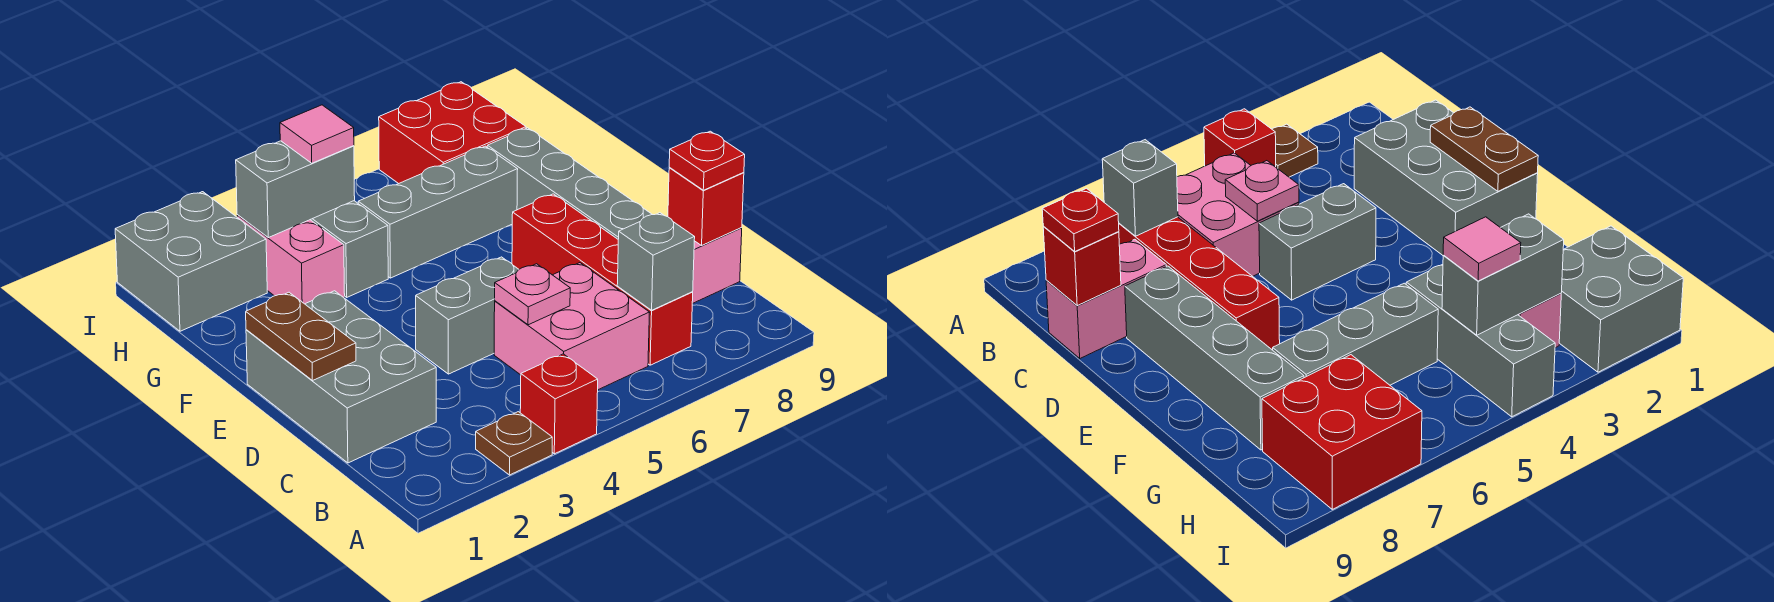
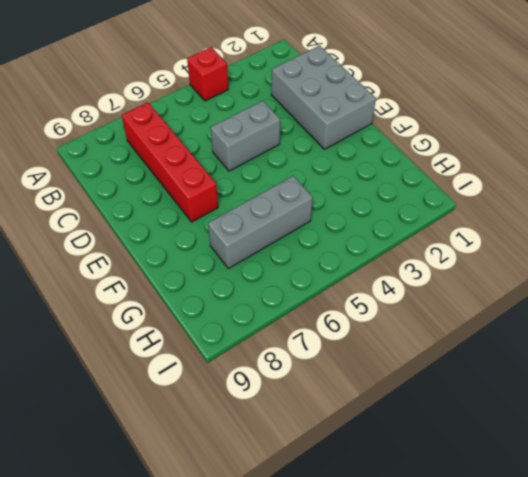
none -> brown 1x1 plate [476,412,552,475]
none -> pink 2x2 brick [494,263,650,390]
none -> pink 1x2 brick [692,228,742,304]

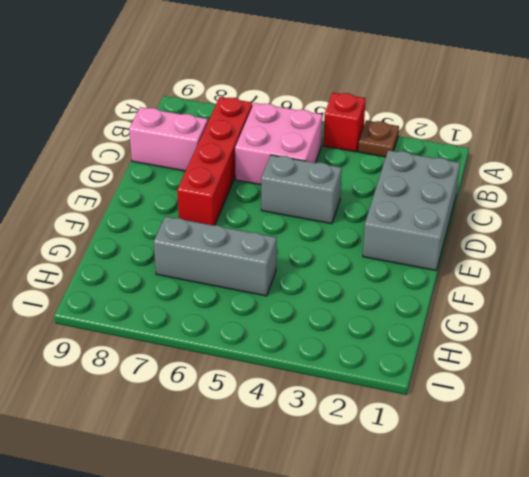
none -> grey 1x4 brick [487,128,652,239]
none -> pink 1x2 brick [237,215,345,304]
none -> grey 1x3 brick [310,201,388,297]

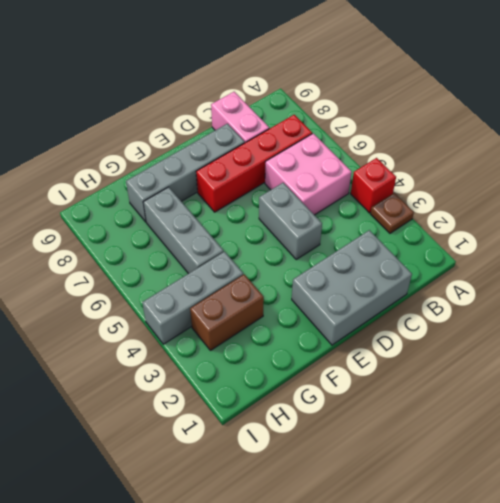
brown 1x2 brick [190,274,264,350] -> pink 1x2 brick [237,215,345,304]
none -> grey 2x2 brick [115,192,267,331]
none -> red 2x2 brick [379,82,526,184]
none -> grey 1x1 brick [617,213,695,310]

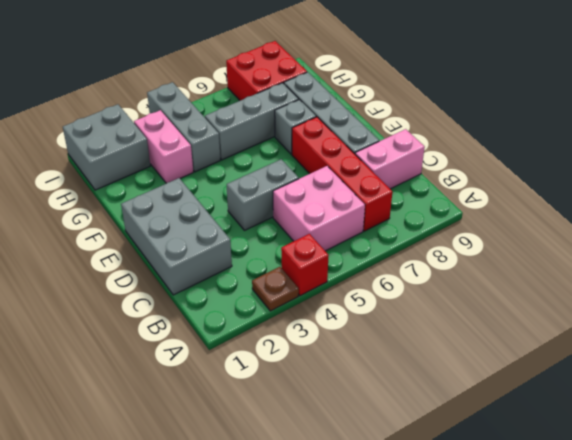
grey 1x1 brick [275,100,316,154] -> grey 1x1 brick moved to [617,213,695,310]
none -> pink 1x1 plate [495,264,570,325]
none -> red 1x1 brick [668,168,744,245]
none -> brown 1x2 plate [246,292,356,381]

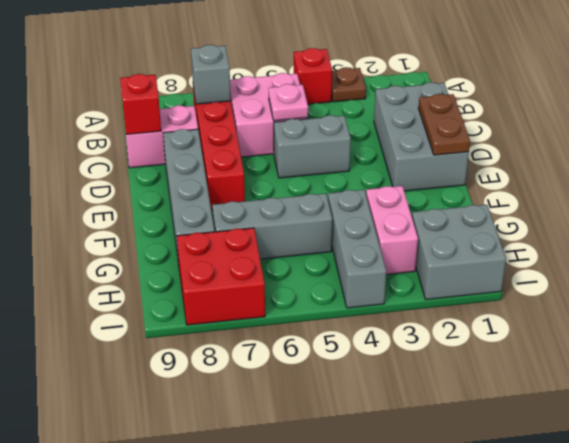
none -> grey 1x2 brick [236,141,355,238]
none -> red 1x1 plate [669,131,745,190]
none -> pink 1x1 tile [280,105,354,163]

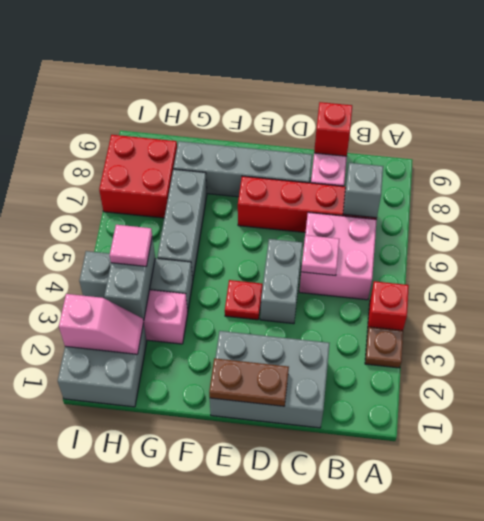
red 1x1 plate [225,280,263,320] -> red 1x1 plate moved to [669,131,745,190]
pink 1x2 slope [59,294,144,354] -> none

